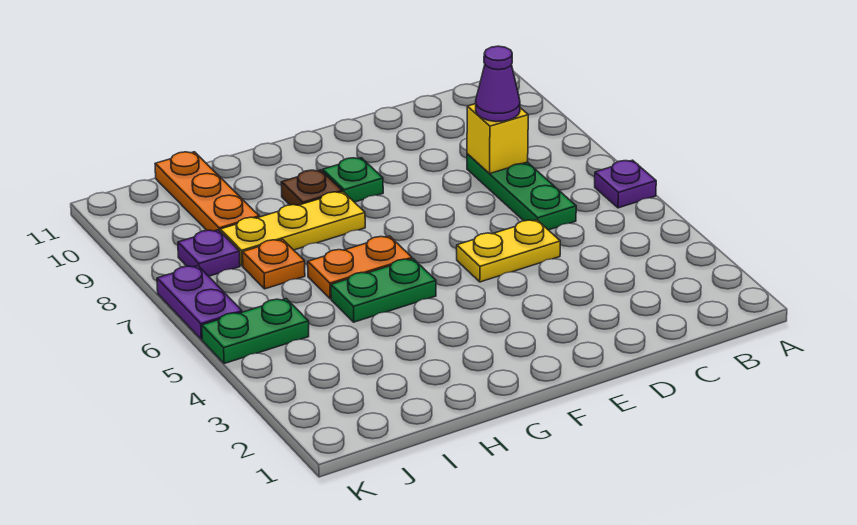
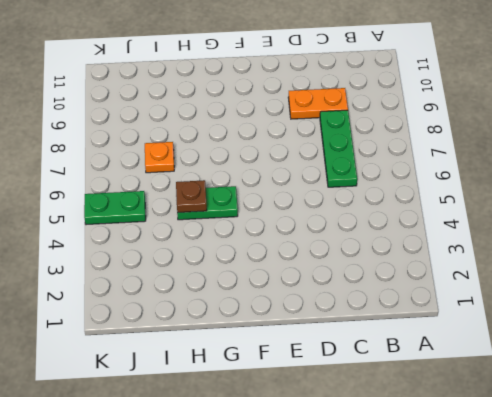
orange 1x2 plate [288,88,348,119] -> orange 1x2 plate moved to [308,236,412,299]
brown 1x1 plate [176,180,207,213] -> brown 1x1 plate moved to [281,170,342,205]
none -> purple 1x1 plate [595,160,656,208]
none -> yellow 1x2 plate [457,220,560,282]
none -> green 1x1 plate [323,158,383,202]

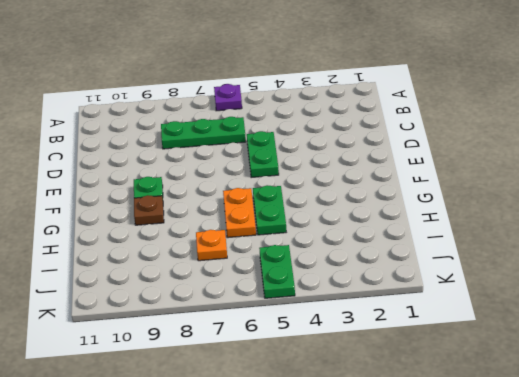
green 1x2 plate [247,131,279,178] -> yellow 1x2 plate [457,220,560,282]
none -> yellow 1x3 plate [220,192,365,266]
none -> orange 1x3 plate [155,152,259,231]
none -> purple 1x1 plate [178,230,240,276]

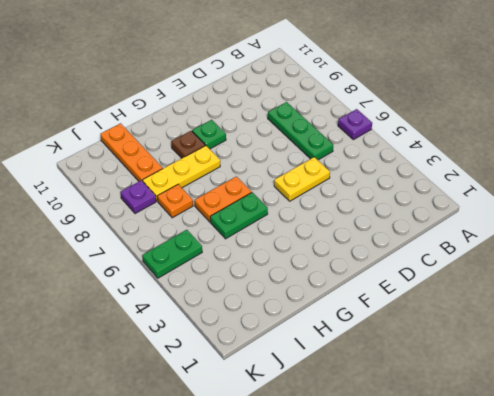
none -> purple 1x2 plate [157,266,242,339]
none -> yellow 1x1 brick [467,104,528,173]
none -> purple 1x1 cone [476,46,520,122]

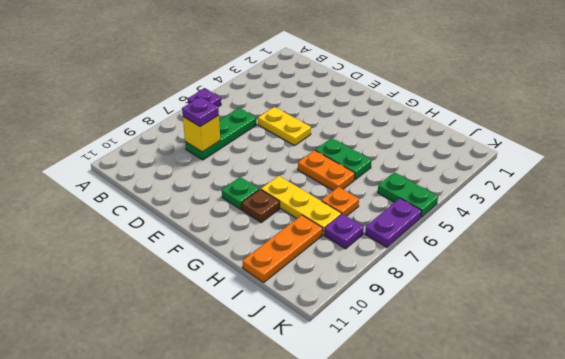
purple 1x1 plate [182,97,219,127] -> purple 1x1 cone [476,46,520,122]

